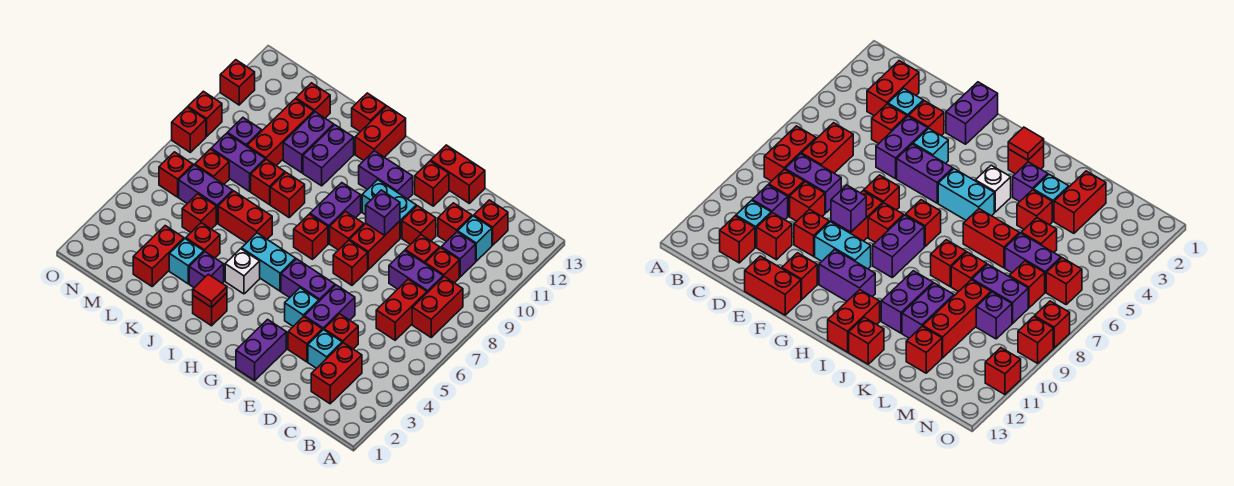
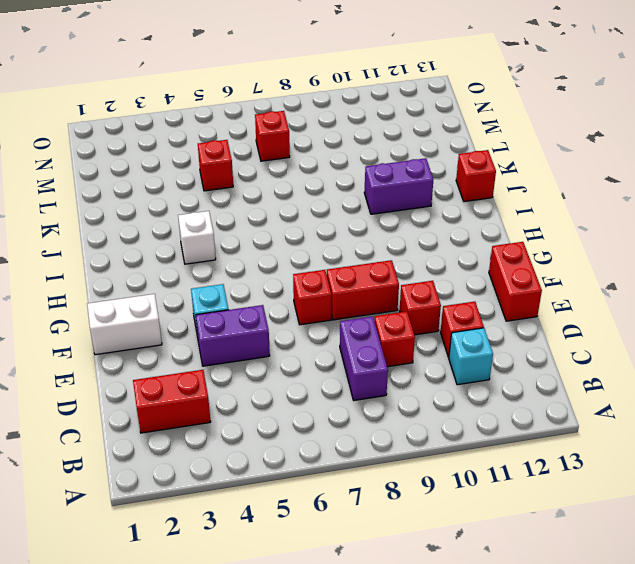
white 1x2 brick [87,294,162,355] -> purple 1x2 brick [236,319,286,380]
none -> red 1x2 brick [412,277,463,337]
none -> red 1x2 brick [376,279,427,340]
none -> red 1x1 brick [425,248,459,283]
none -> purple 1x1 brick [441,232,476,277]

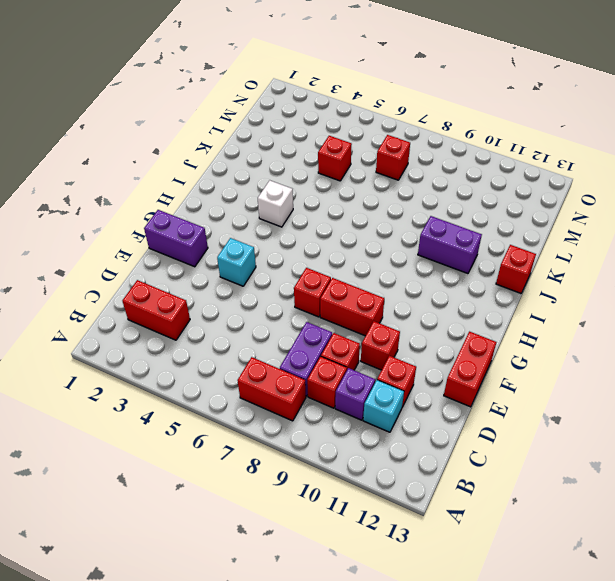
none -> red 1x2 brick [376,279,427,340]
none -> red 1x1 brick [474,200,508,245]
none -> cyan 1x1 brick [308,330,342,368]
none -> red 1x1 brick [324,314,358,349]

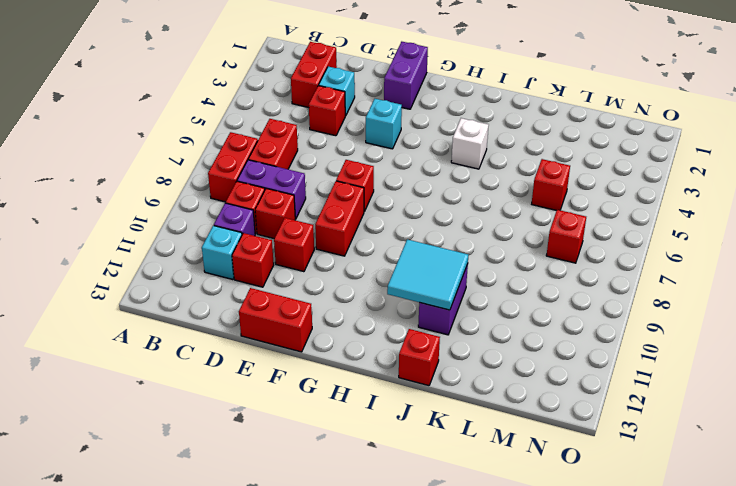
cyan 2x2 tile [387,239,468,310] -> none
none -> red 1x1 brick [474,200,508,245]
none -> red 1x1 brick [288,317,322,362]
none -> purple 1x2 brick [304,285,355,330]
none -> purple 1x2 brick [281,259,335,301]

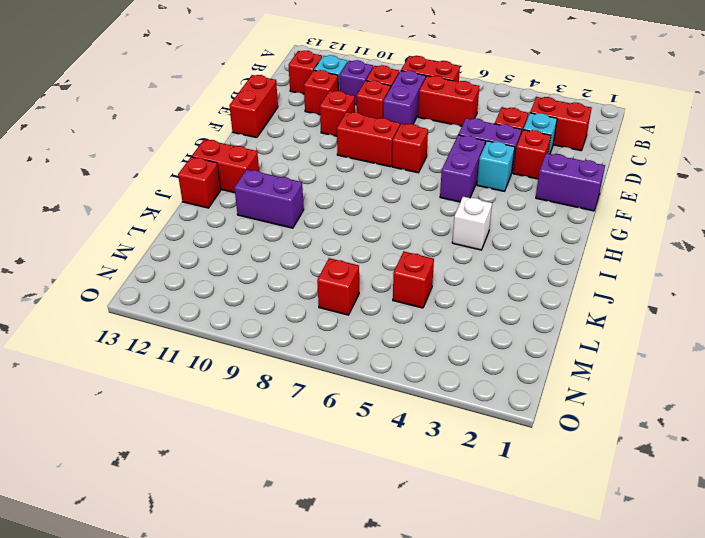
none -> cyan 1x2 brick [362,180,416,238]
none -> red 1x1 brick [415,161,449,206]
none -> red 1x1 brick [330,211,364,250]
none -> purple 1x2 brick [359,151,413,199]

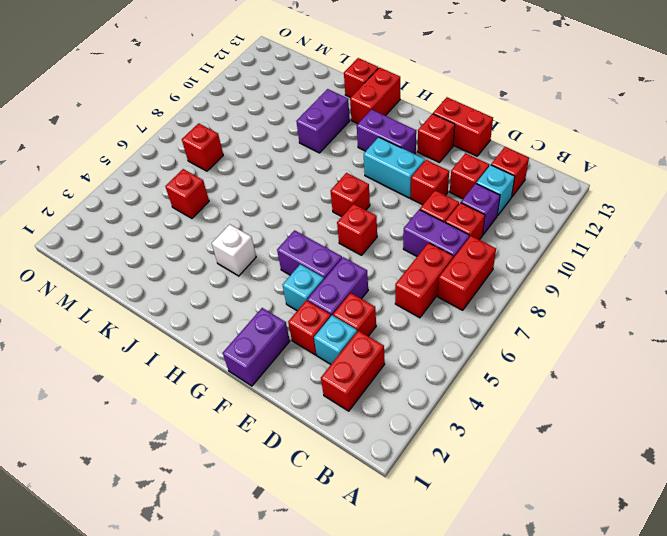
none -> red 1x2 brick [350,221,400,269]
none -> cyan 1x2 brick [242,233,296,291]
none -> red 1x1 brick [294,214,328,259]
none -> purple 1x2 brick [310,183,361,244]

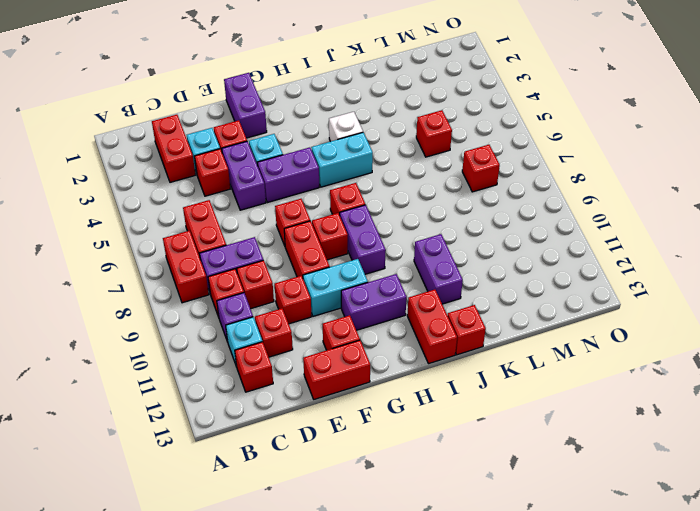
none -> red 1x1 brick [193,293,227,326]
none -> purple 1x1 brick [189,252,224,288]
none -> red 1x2 brick [218,191,272,243]
none -> red 1x1 brick [270,173,305,217]

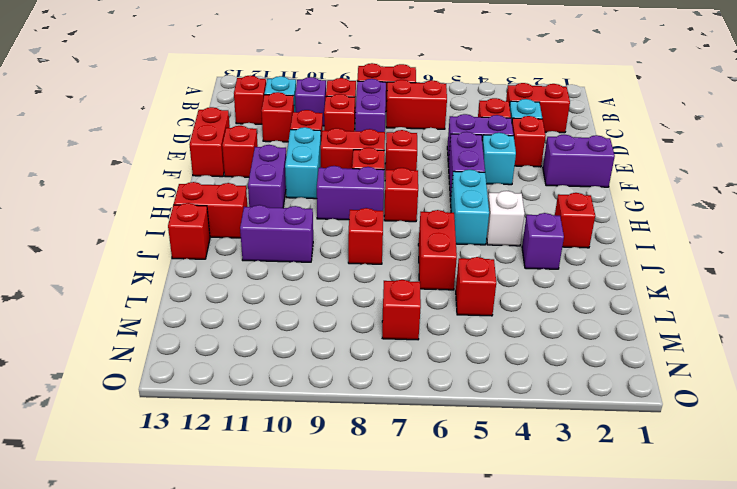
none -> cyan 1x1 brick [169,239,204,284]
none -> red 1x1 brick [186,223,220,258]
none -> red 1x1 brick [251,159,285,205]
none -> purple 1x2 brick [283,112,334,173]

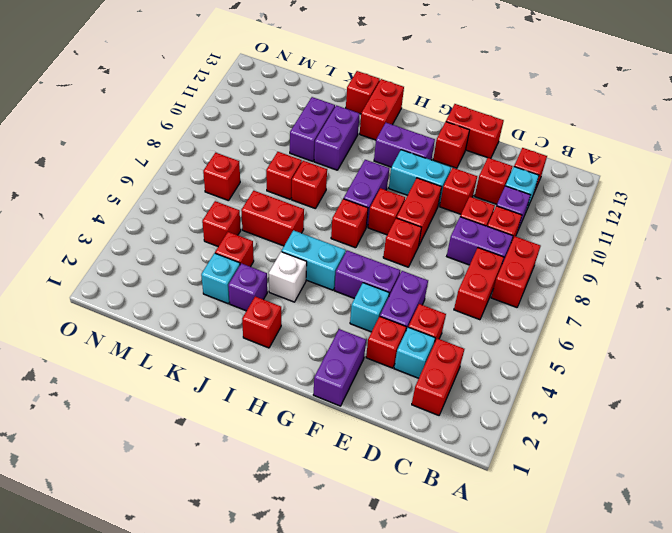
none -> red 1x2 brick [133,226,184,286]
none -> purple 1x2 brick [179,165,233,223]
none -> purple 1x2 brick [211,133,265,191]
none -> red 1x3 brick [247,99,314,166]

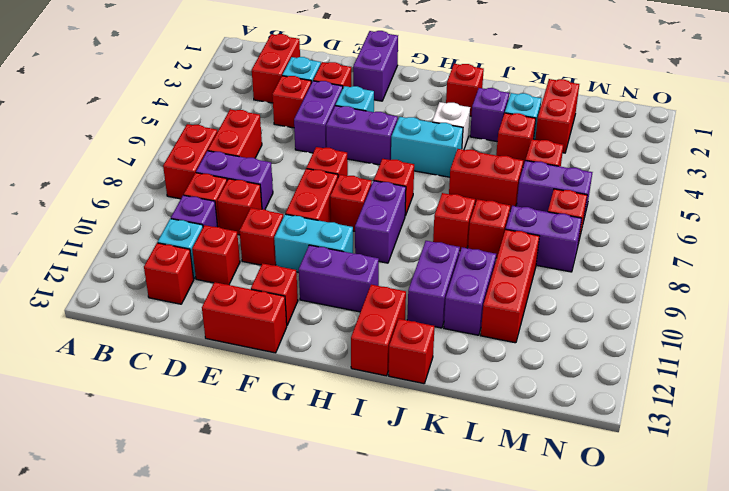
none -> red 1x1 brick [296,83,330,118]
none -> purple 1x1 brick [227,118,262,146]
none -> red 1x1 brick [159,152,193,197]
none -> red 1x1 brick [172,107,206,152]

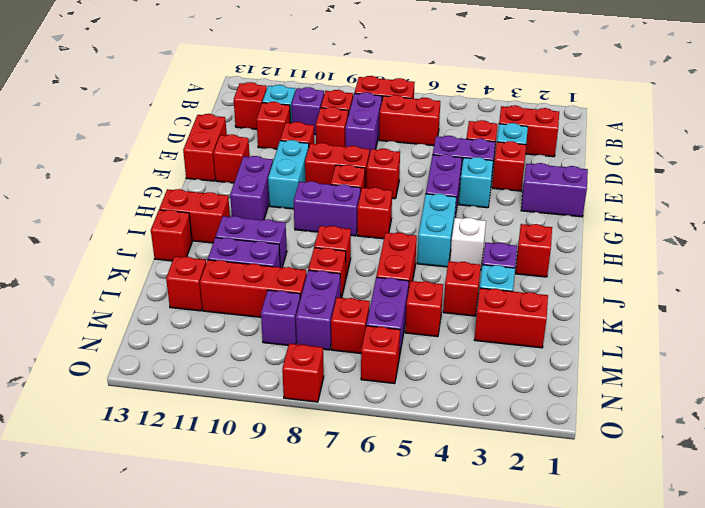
none -> red 1x1 brick [188,91,222,137]
none -> red 1x1 brick [220,60,255,105]
none -> purple 1x1 brick [366,190,400,235]
none -> red 1x1 tile [193,274,227,307]

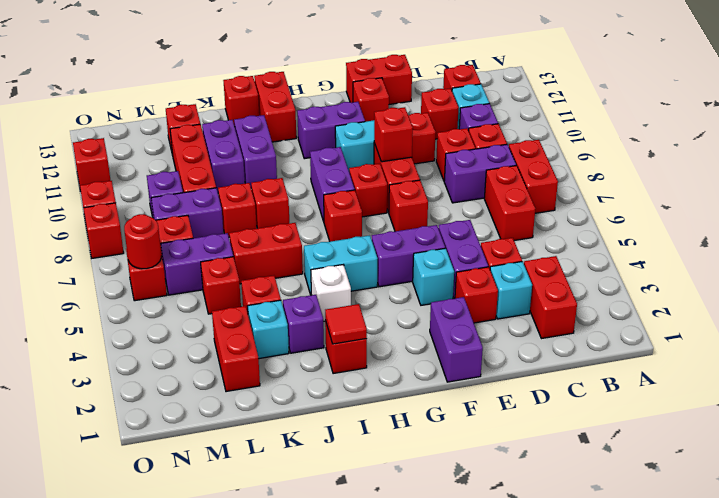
red 1x1 brick [374,107,413,162] -> purple 1x1 brick [366,190,400,235]
red 1x1 round brick [124,214,161,269] -> none

